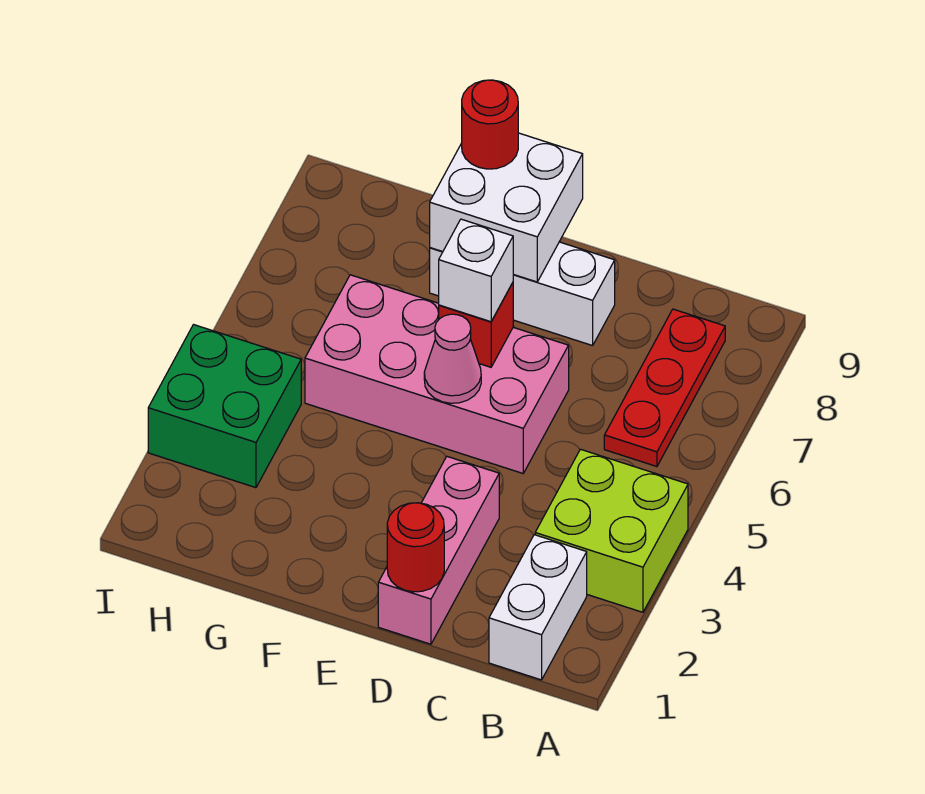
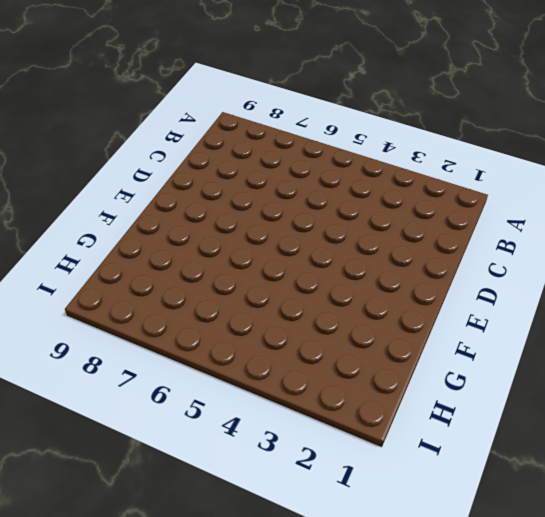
none -> lime 2x2 brick [535,449,688,612]
none -> white 1x2 brick [489,535,587,680]
none -> red 1x3 plate [604,309,725,467]

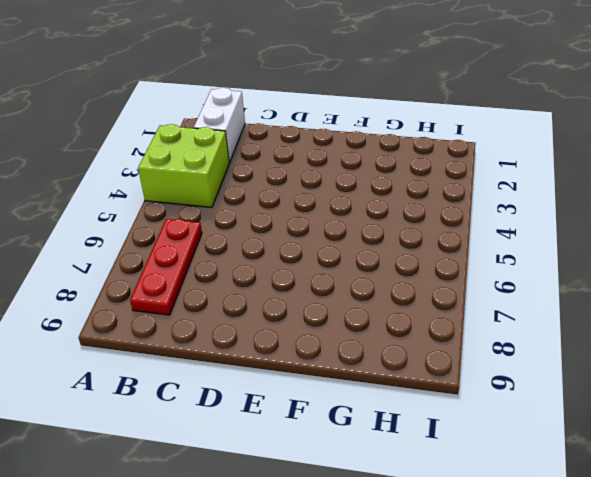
none -> pink 1x3 brick [378,457,499,644]
none -> pink 2x4 brick [305,275,569,473]
none -> white 1x3 brick [430,242,615,346]

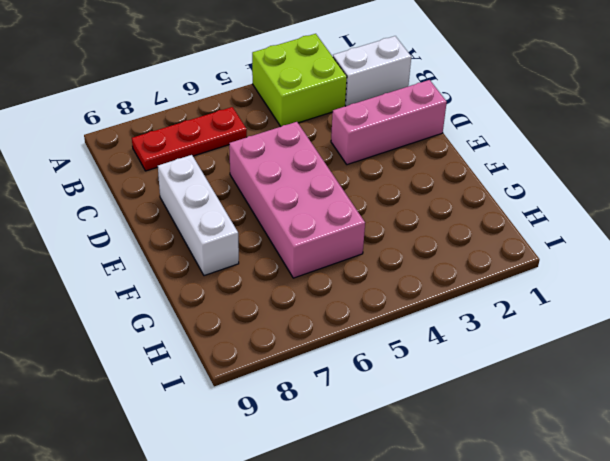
none -> green 2x2 brick [148,325,301,488]
none -> red 1x1 round brick [387,503,444,592]
none -> pink 1x1 cone [424,314,481,403]

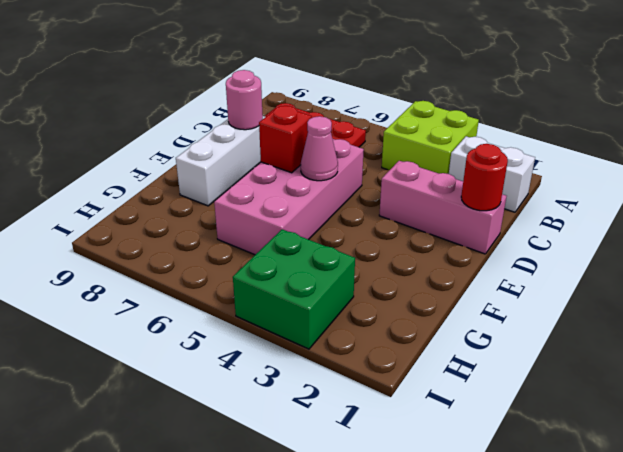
pink 1x1 round brick [226,70,263,130] -> none
none -> white 2x2 brick [430,133,583,282]
none -> white 1x1 brick [439,219,513,322]
none -> red 1x1 round brick [462,80,518,169]

